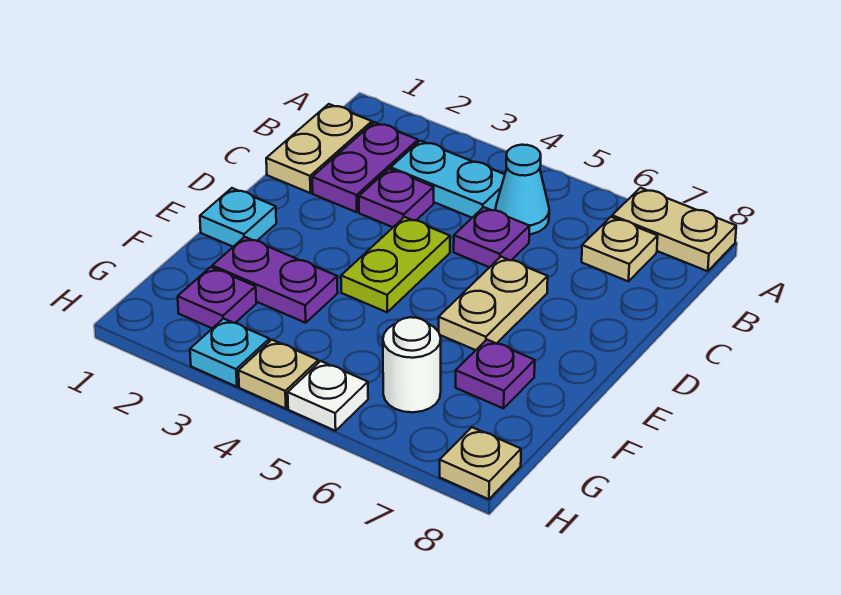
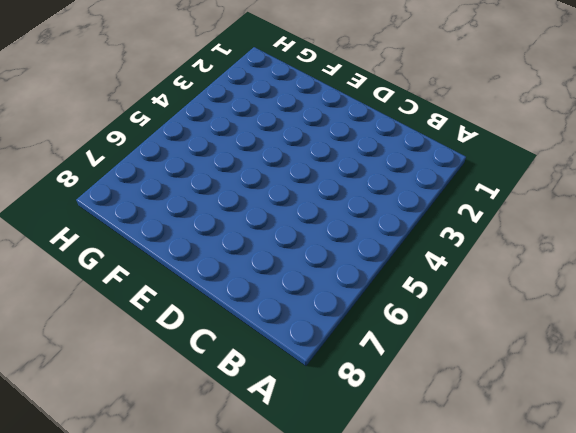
none -> tan 1x2 plate [612,188,736,271]
none -> tan 1x2 plate [266,104,372,193]
none -> purple 1x2 plate [312,122,418,212]

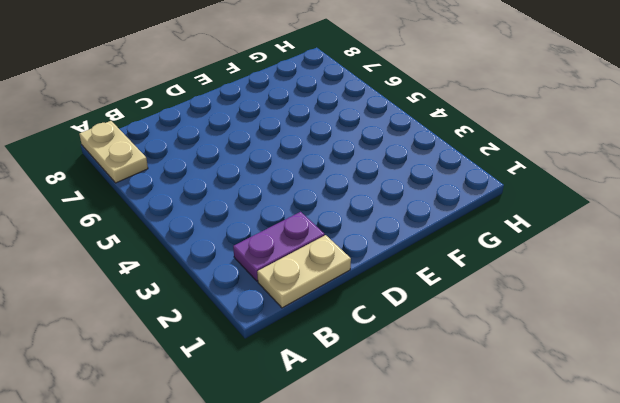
none -> cyan 1x2 plate [391,141,505,218]
none -> cyan 1x1 cone [495,145,549,234]
none -> tan 1x1 plate [582,217,658,281]

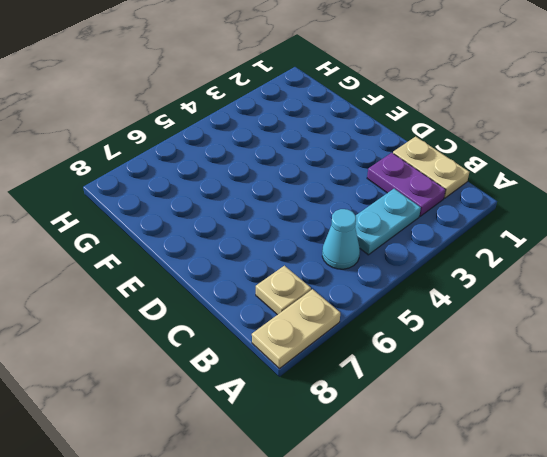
none -> purple 1x1 plate [359,169,434,227]
none -> purple 1x1 plate [454,207,530,267]
none -> lime 1x2 plate [341,217,450,312]

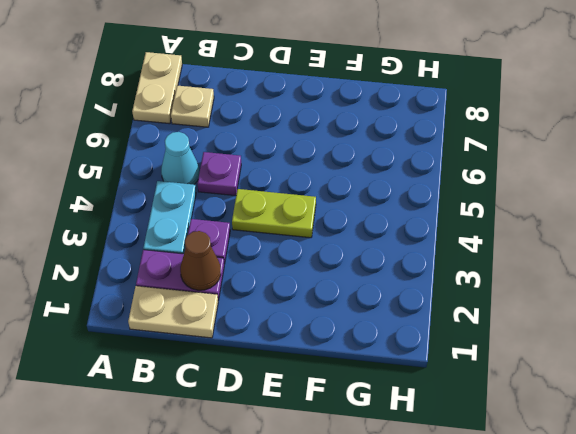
brown 1x1 cone [180,231,221,290] -> none
none -> tan 1x2 plate [439,257,548,350]
none -> cyan 1x1 plate [200,188,276,247]
none -> purple 1x2 plate [212,237,338,323]

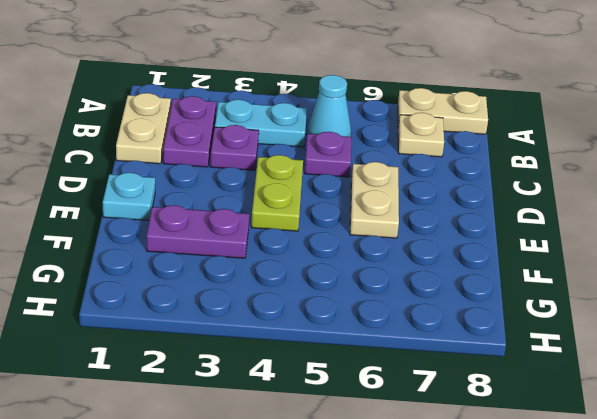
none -> purple 1x1 plate [456,340,535,408]
none -> purple 1x1 plate [178,267,256,328]
none -> white 1x1 round brick [383,317,441,412]

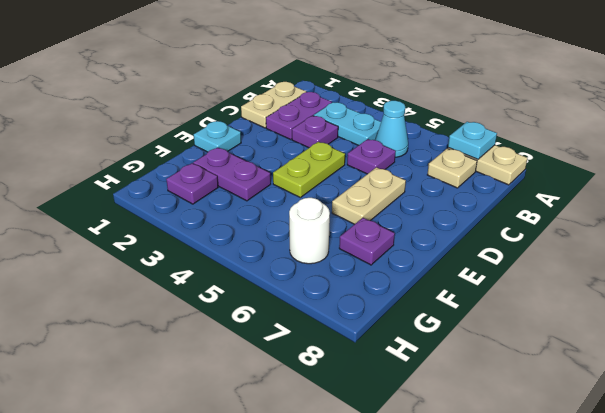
cyan 1x1 plate [448,122,497,159] -> cyan 1x1 plate moved to [190,319,270,387]
none -> tan 1x1 plate [239,340,318,409]
none -> white 1x1 plate [288,361,368,431]
none -> tan 1x1 plate [440,427,521,499]

